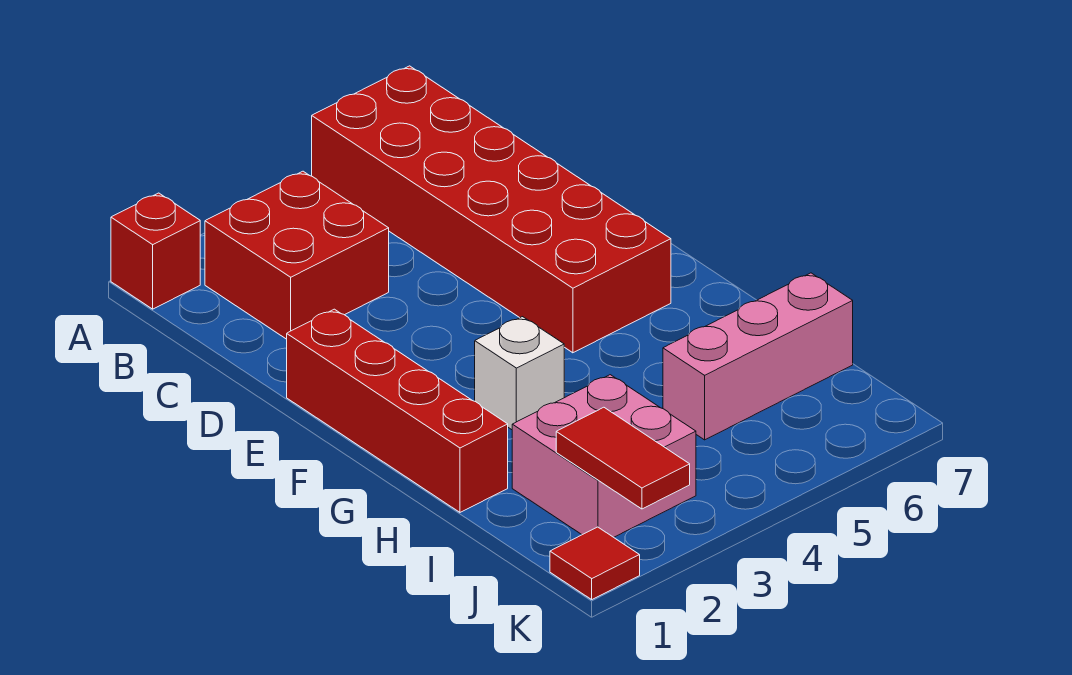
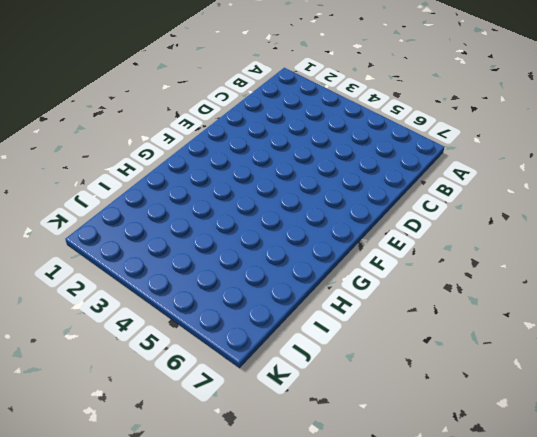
none -> red 1x1 brick [111,193,200,309]
none -> red 2x6 brick [312,66,671,353]

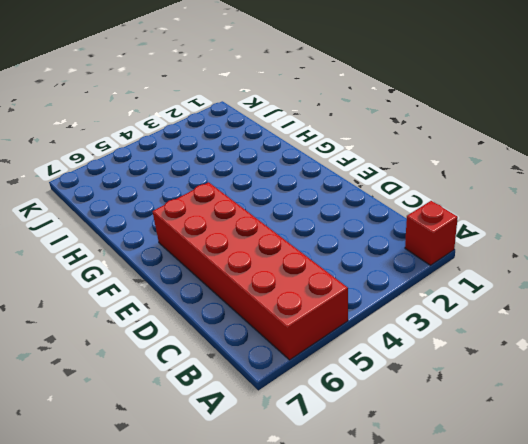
none -> red 2x2 brick [205,171,389,339]
none -> red 1x4 brick [287,309,508,512]

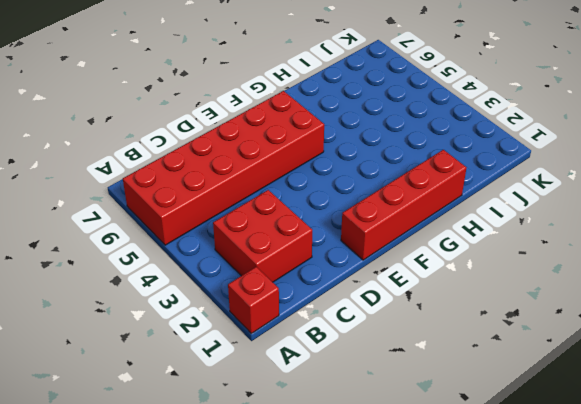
none -> white 1x1 brick [475,317,564,430]
none -> pink 2x2 brick [512,375,696,537]

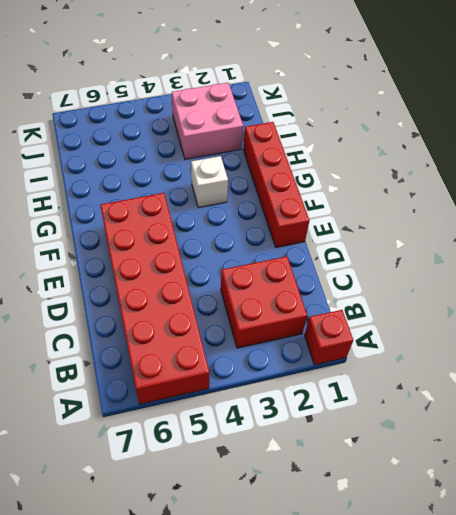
none -> pink 1x3 brick [663,273,853,440]
none -> red 1x1 tile [550,527,640,599]

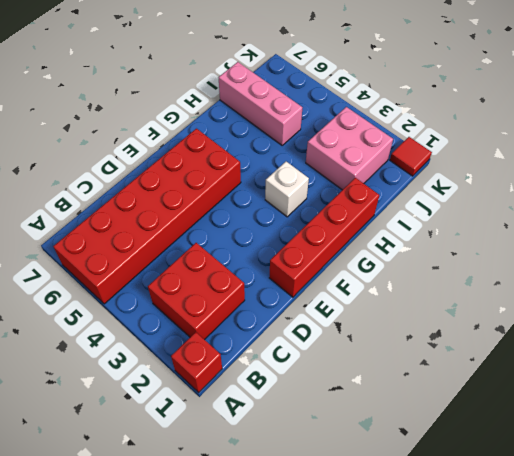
none -> red 1x2 tile [556,407,690,509]

